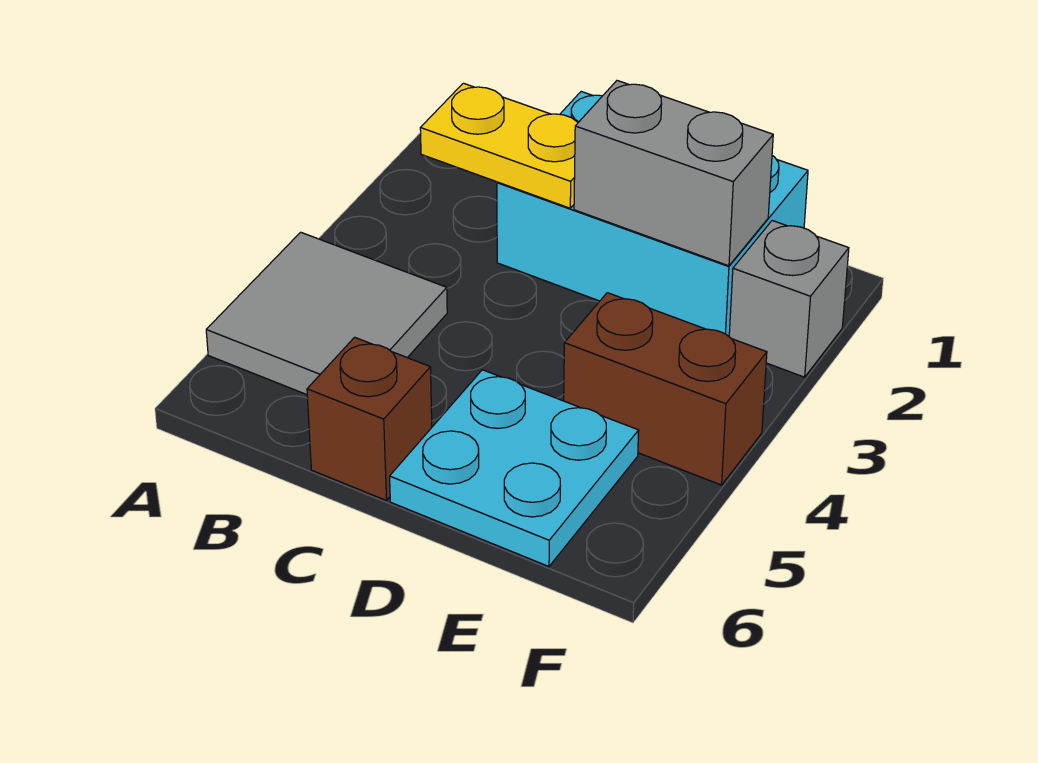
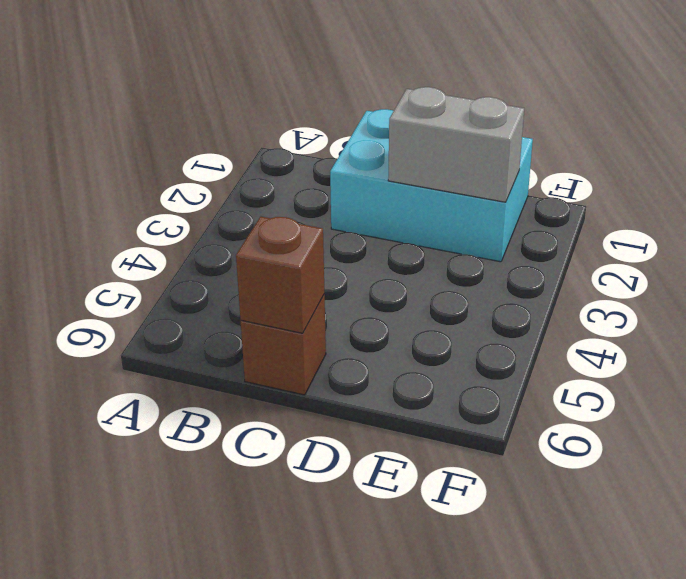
brown 1x1 brick [236,217,324,333] -> none
none -> grey 2x2 tile [206,232,447,395]
none -> cyan 2x2 plate [390,370,639,566]

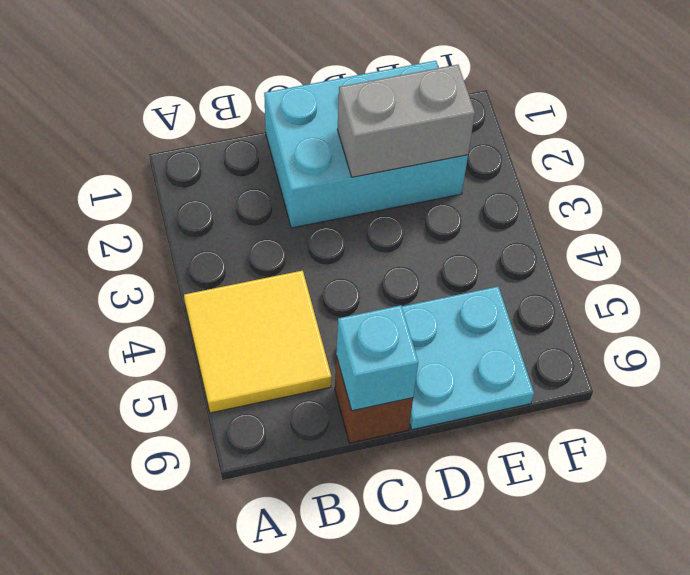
yellow 2x2 tile [184,271,332,413] -> grey 2x2 tile [206,232,447,395]
cyan 1x1 brick [336,305,418,411] -> none
none -> brown 1x2 brick [564,293,767,485]
none -> grey 1x1 brick [729,221,849,377]

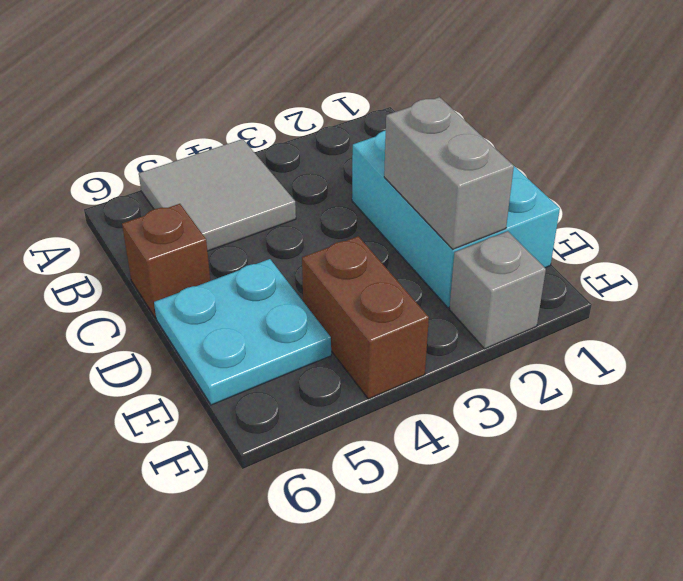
none -> yellow 1x2 plate [420,83,578,208]

